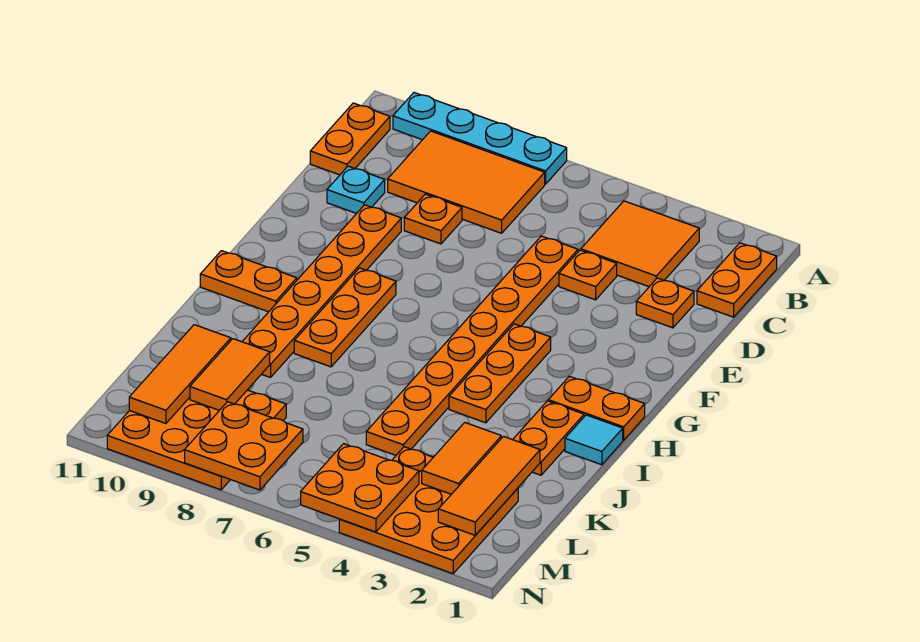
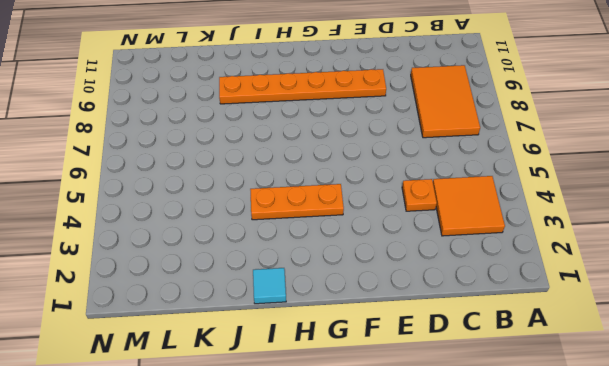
none -> cyan 1x4 plate [393,93,567,184]
none -> orange 1x2 plate [697,243,777,317]
none -> orange 1x2 plate [310,103,390,175]

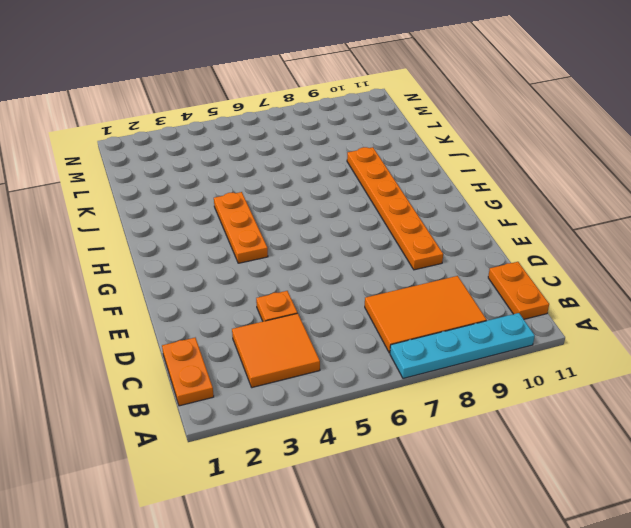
none -> orange 1x1 plate [636,278,694,328]
none -> orange 1x8 plate [366,236,578,455]
none -> orange 1x1 plate [404,194,462,244]

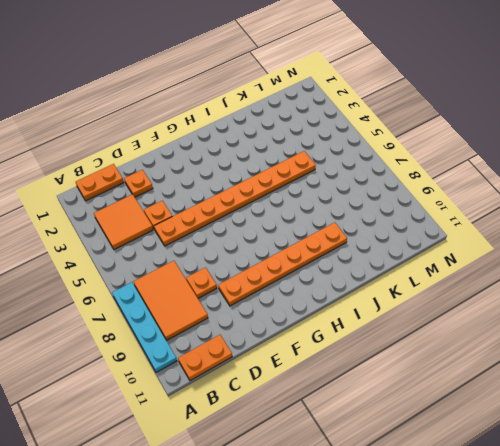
none -> cyan 1x1 plate [327,166,385,214]
none -> orange 1x3 plate [449,324,551,423]
none -> orange 1x3 plate [294,268,396,367]

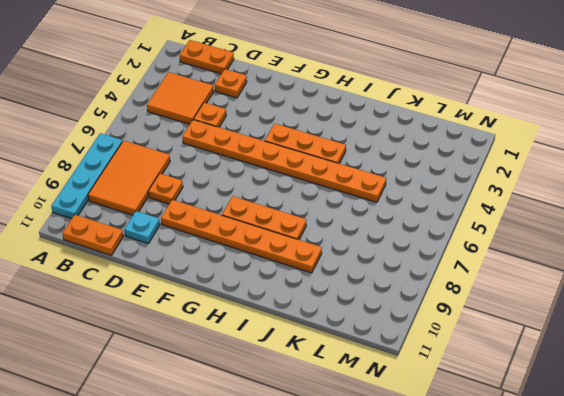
none -> orange 1x2 plate [548,376,645,440]
none -> orange 1x2 plate [200,251,297,312]
none -> cyan 1x1 tile [565,415,623,465]

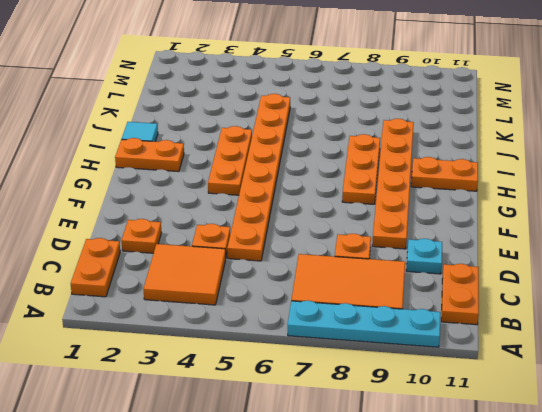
none -> orange 1x2 plate [513,401,584,475]
none -> orange 3x3 plate [339,447,518,574]
none -> orange 3x3 plate [107,390,286,490]

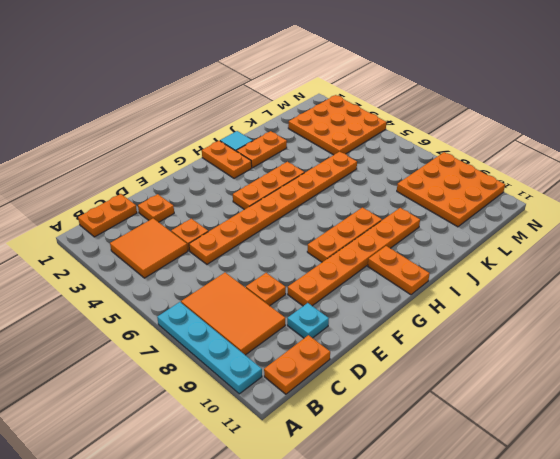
none -> orange 1x3 tile [438,436,540,535]
none -> orange 1x2 tile [422,423,501,494]
none -> orange 1x2 tile [190,339,270,410]

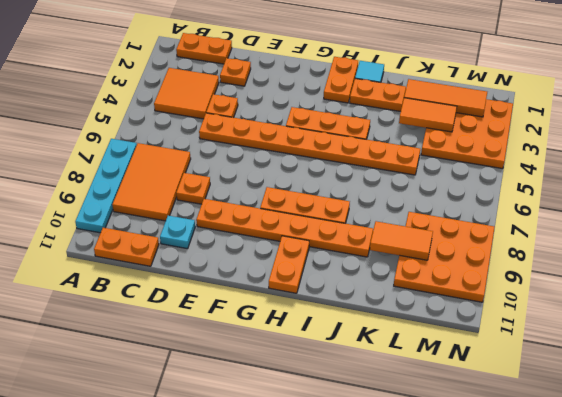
none -> orange 1x3 tile [129,325,231,424]
none -> orange 2x2 plate [301,444,419,532]
none -> orange 2x2 plate [185,402,303,490]

